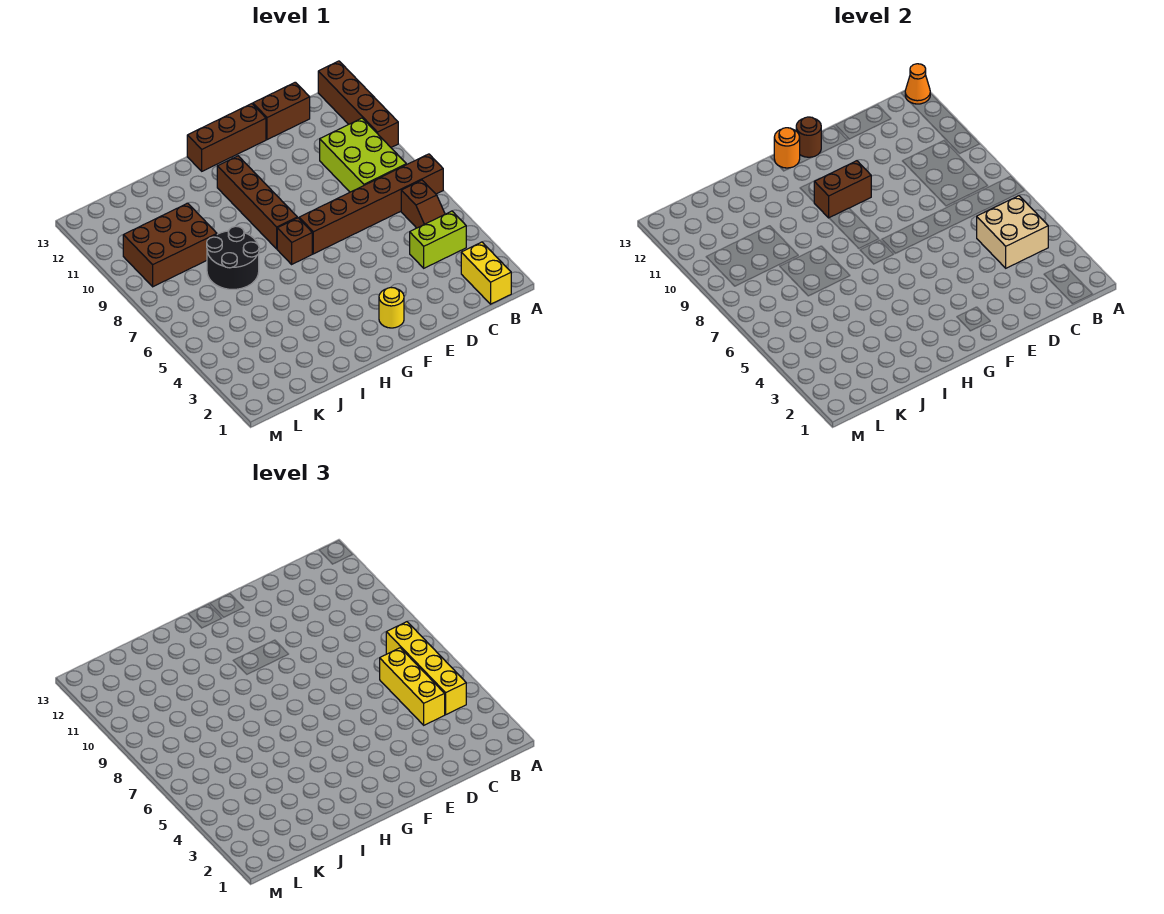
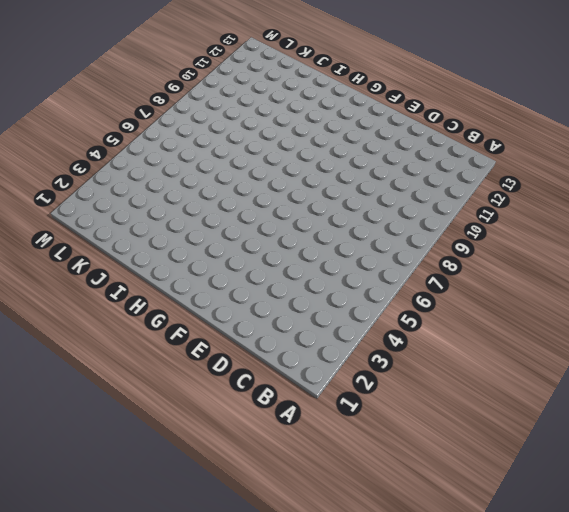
none -> brown 1x6 brick [299,154,443,254]
none -> brown 1x4 brick [318,61,398,147]
none -> yellow 1x2 brick [461,242,511,304]

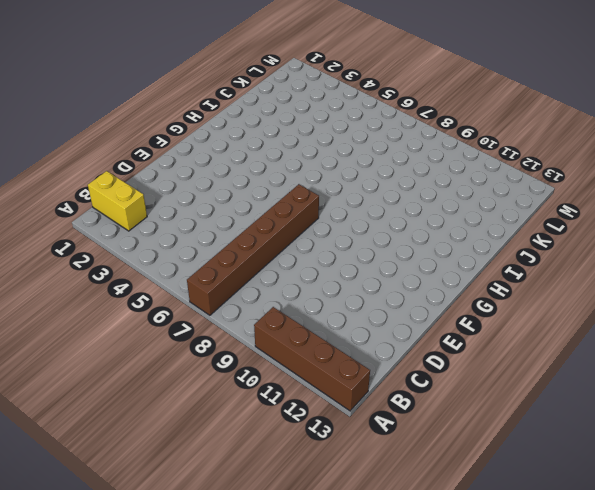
none -> lime 1x2 brick [410,211,466,268]
none -> brown 1x2 slope [401,180,445,228]
none -> lime 2x3 brick [320,118,407,192]

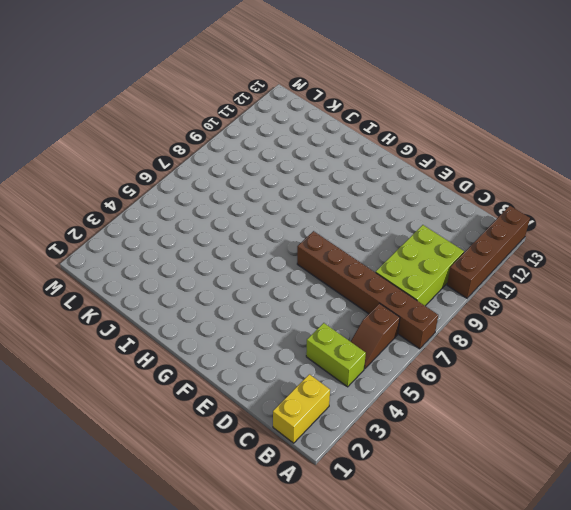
none -> brown 1x2 brick [253,82,310,140]
none -> brown 1x3 brick [187,104,266,171]
none -> yellow 1x1 round brick [379,288,404,328]

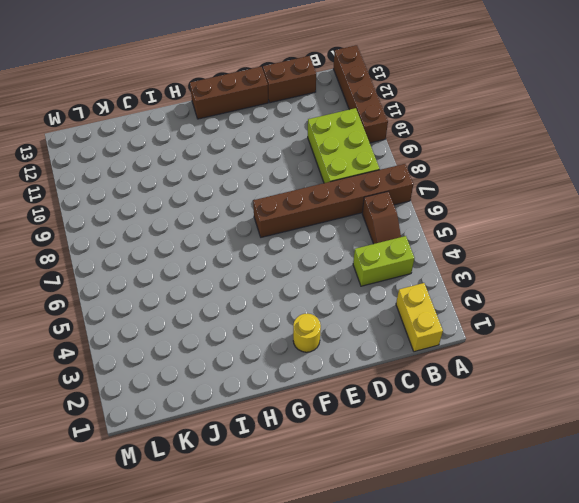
none -> brown 1x1 brick [277,218,312,264]
none -> brown 1x4 brick [217,156,297,249]
none -> black 2x2 round brick [207,226,259,289]

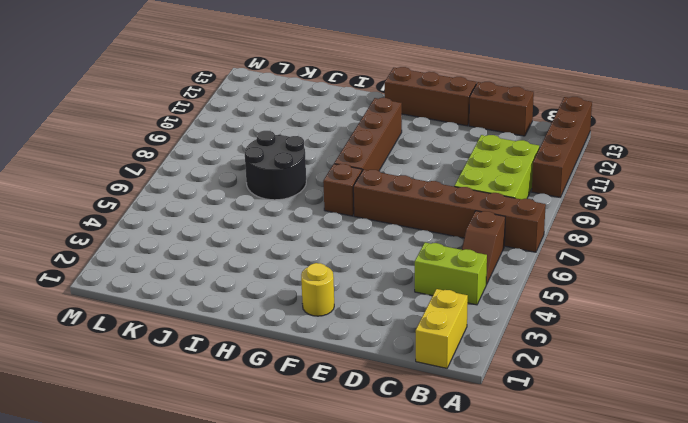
none -> brown 2x3 brick [123,203,217,287]
none -> orange 1x1 cone [905,64,930,104]
none -> tan 2x2 brick [977,196,1048,268]

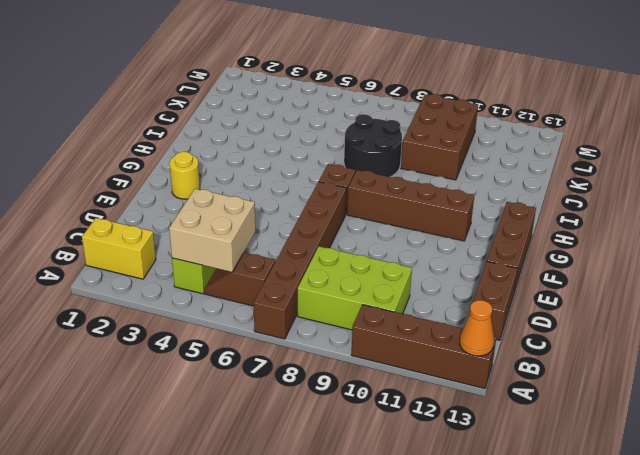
none -> brown 1x2 brick [814,161,871,218]
none -> brown 1x1 round brick [796,117,821,157]
none -> orange 1x1 round brick [774,128,800,168]

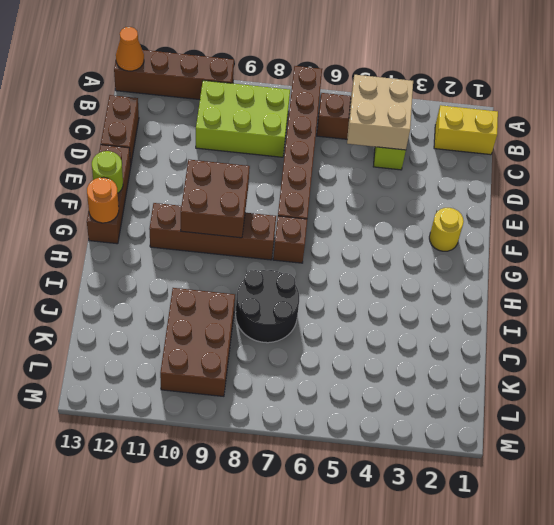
brown 2x2 brick [181,160,250,238] -> brown 1x2 brick [814,161,871,218]
lime 1x1 round brick [92,151,123,193] -> brown 1x1 round brick [796,117,821,157]
none -> yellow 1x4 brick [386,622,466,715]
none -> yellow 1x3 brick [380,648,445,725]

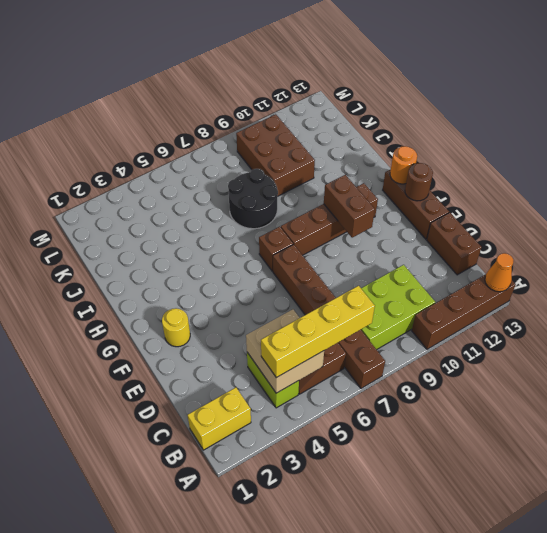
none -> yellow 1x3 brick [380,648,445,725]

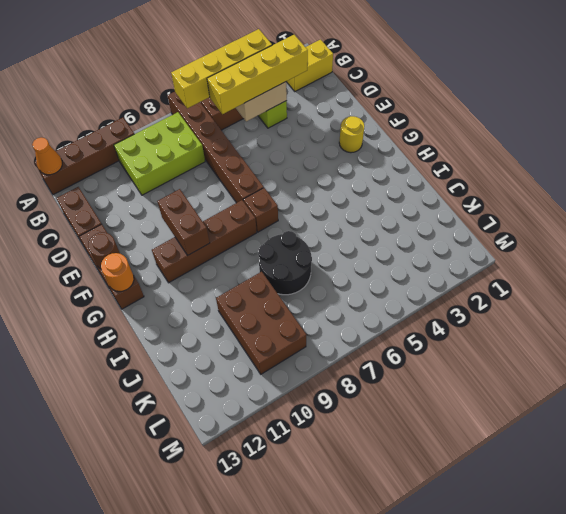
yellow 1x4 brick [207,35,308,114] -> yellow 1x3 brick [380,648,445,725]

